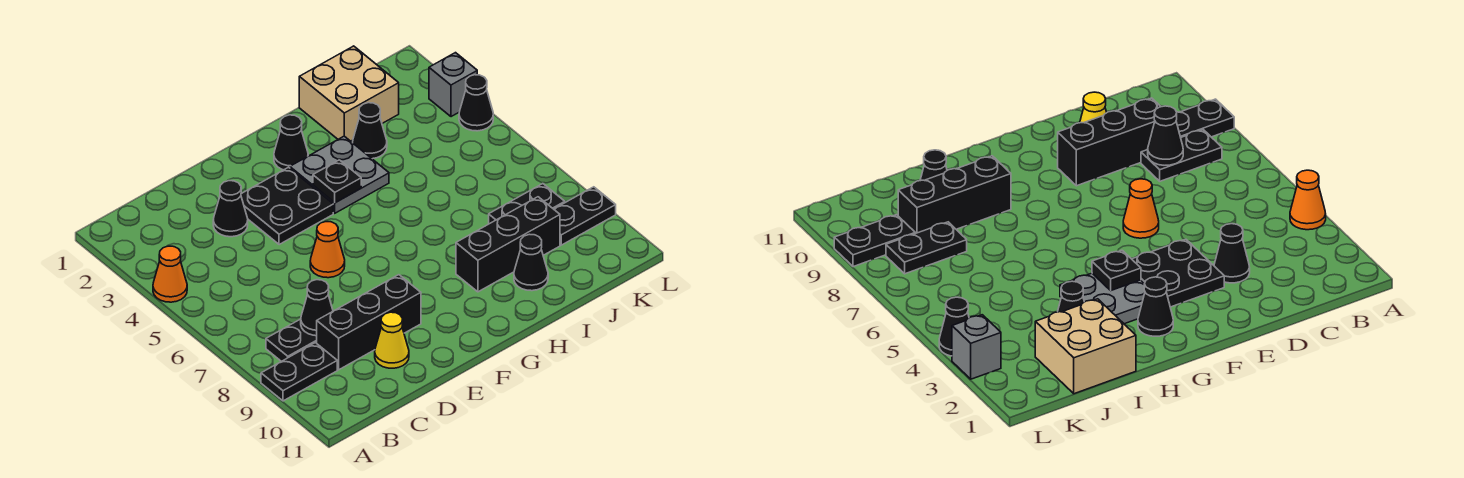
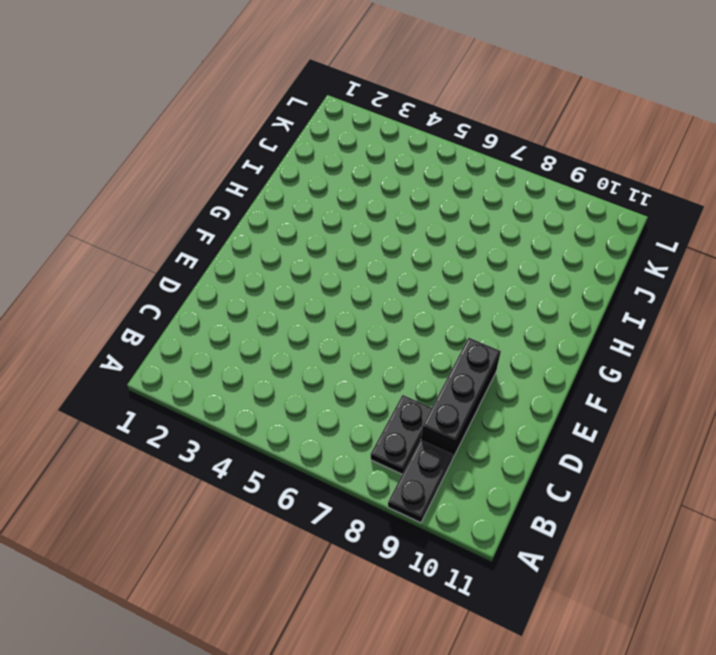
none -> orange 1x1 cone [153,246,187,302]
none -> black 1x1 cone [213,181,248,237]
none -> yellow 1x1 cone [375,312,409,368]

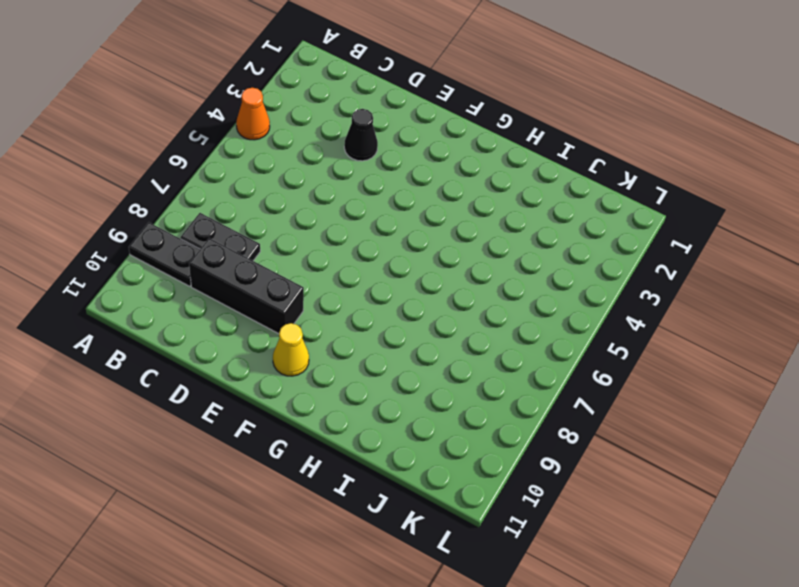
yellow 1x1 cone [273,323,309,376] -> yellow 1x1 cone moved to [375,312,409,368]
none -> black 2x2 plate [241,167,333,245]
none -> orange 1x1 cone [310,222,345,278]
none -> black 1x1 cone [274,115,308,170]

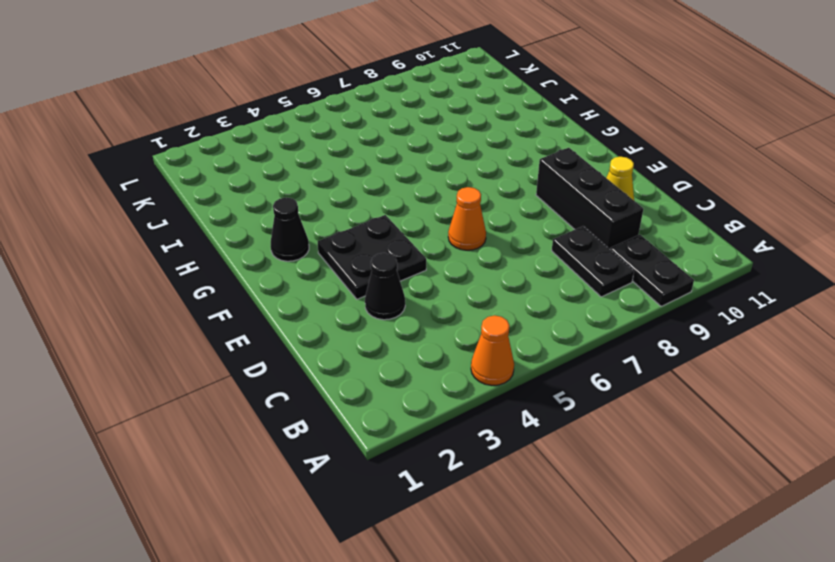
none -> grey 2x2 plate [290,136,389,213]
none -> black 1x3 brick [456,197,560,292]
none -> tan 2x2 brick [299,46,399,141]

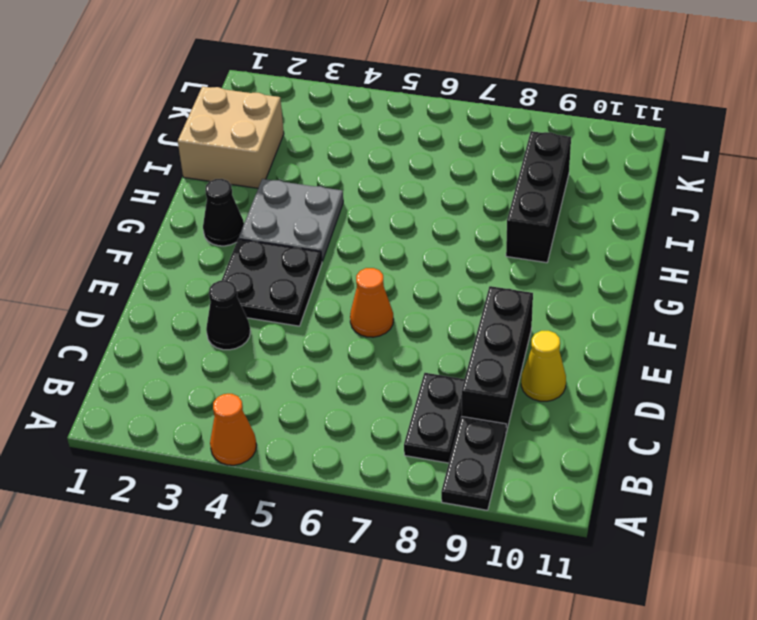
none -> black 1x1 cone [353,103,387,159]
none -> black 1x1 cone [514,234,548,291]
none -> black 1x2 plate [489,184,565,224]

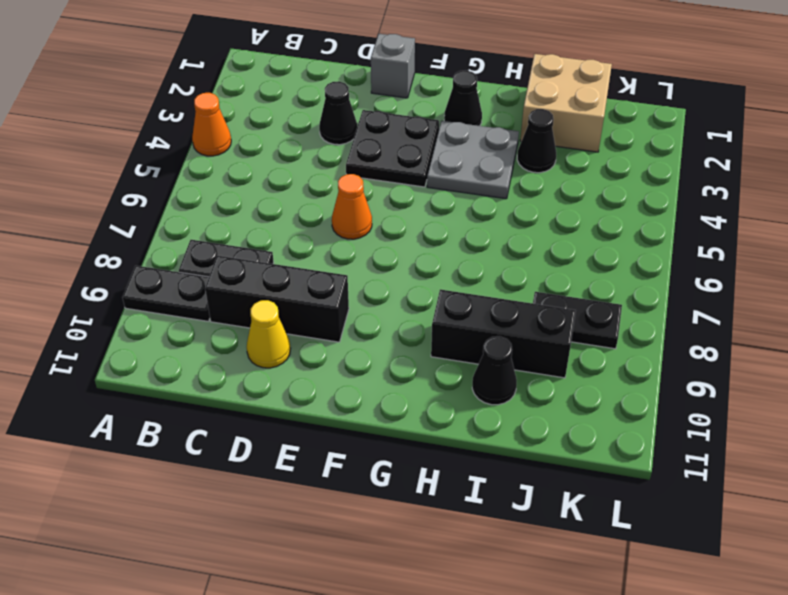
grey 1x1 brick [371,34,415,98] -> grey 1x1 brick moved to [429,53,477,117]
none -> black 1x2 plate [554,187,616,245]
none -> black 1x1 cone [459,75,493,131]
none -> black 1x1 cone [301,280,333,336]

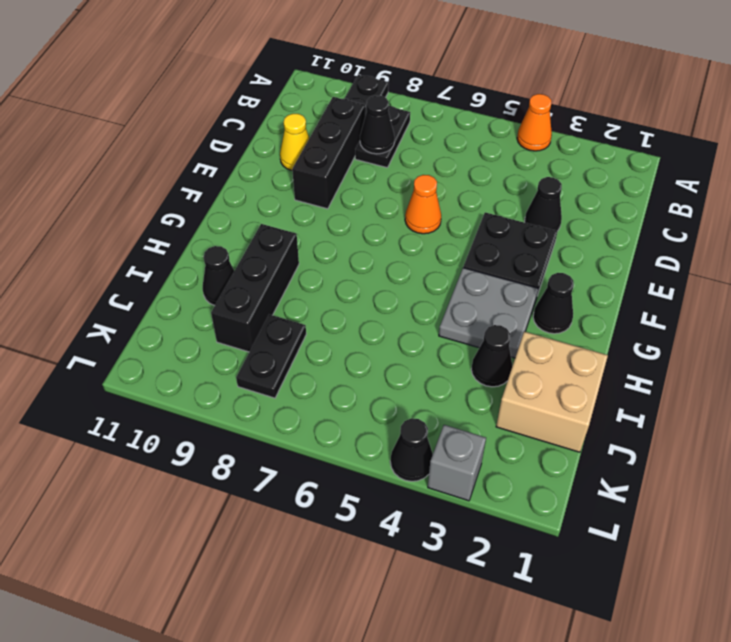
none -> black 1x2 plate [554,187,616,245]
none -> black 1x1 plate [313,160,361,203]

